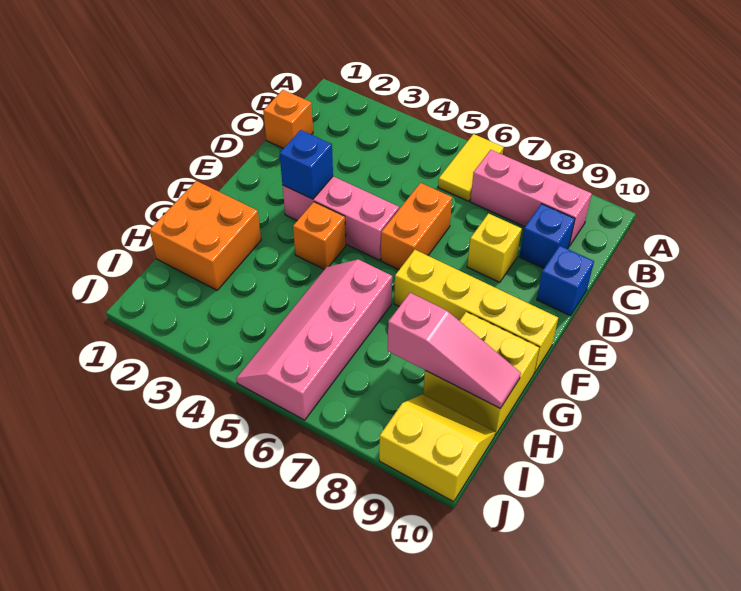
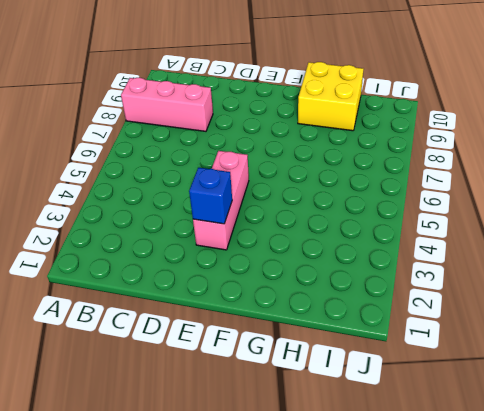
pink 1x3 brick [121,78,213,131] -> pink 1x3 brick turned to [470,150,592,246]
none -> yellow 1x2 tile [438,134,504,201]
none -> orange 1x1 brick [263,90,313,148]
none -> blue 1x1 brick [520,204,575,268]

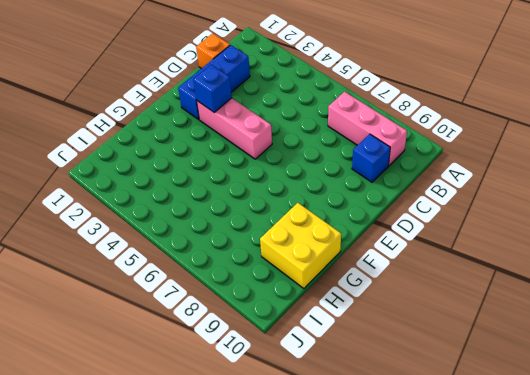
blue 1x3 brick [178,45,250,119] -> none
none -> yellow 1x2 tile [438,134,504,201]
none -> orange 1x2 brick [381,183,452,270]
none -> yellow 1x1 brick [467,214,522,282]

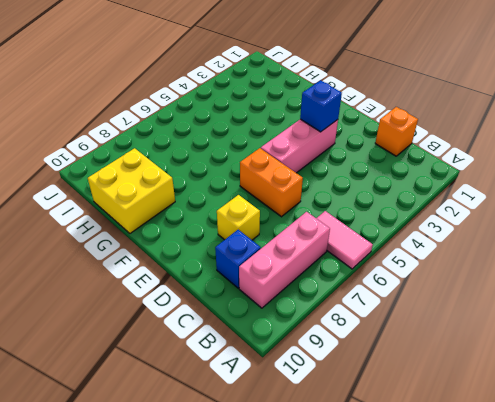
pink 1x2 tile [316,211,373,269] -> yellow 1x2 tile [438,134,504,201]
none -> blue 1x1 brick [537,246,594,316]
none -> orange 1x1 brick [293,202,346,269]
none -> yellow 1x4 brick [394,250,558,373]

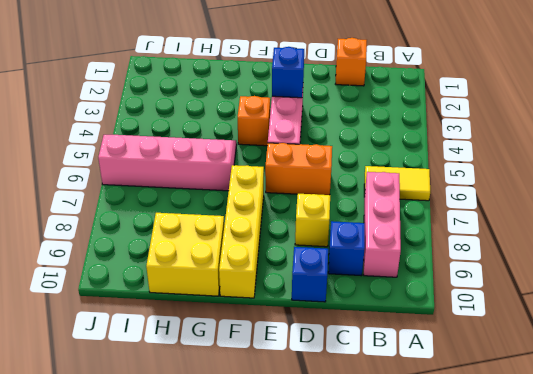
none -> orange 2x2 brick [150,181,261,290]
none -> yellow 2x2 slope [379,394,496,502]
none -> pink 1x3 slope [388,293,521,408]

